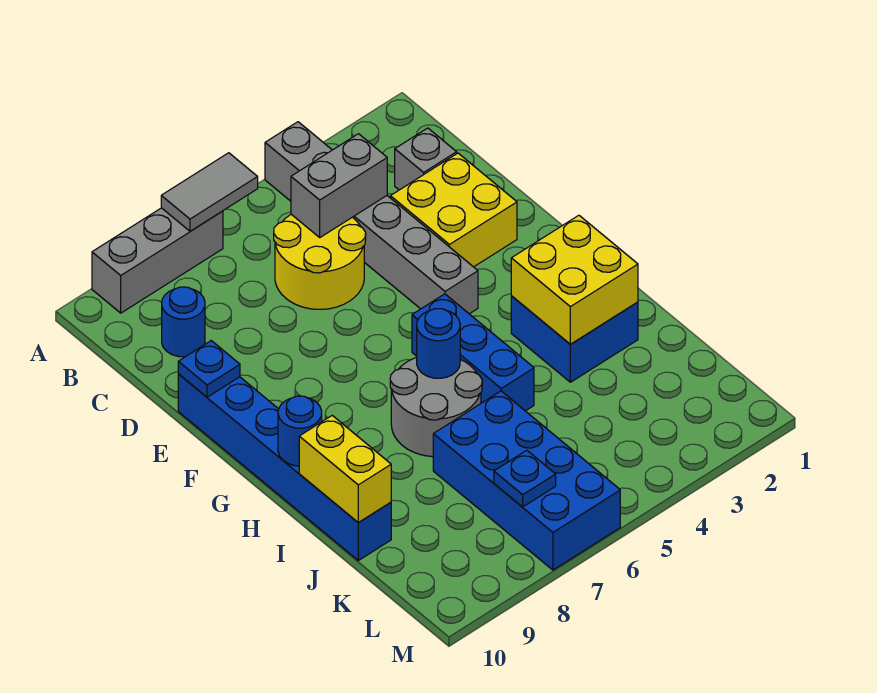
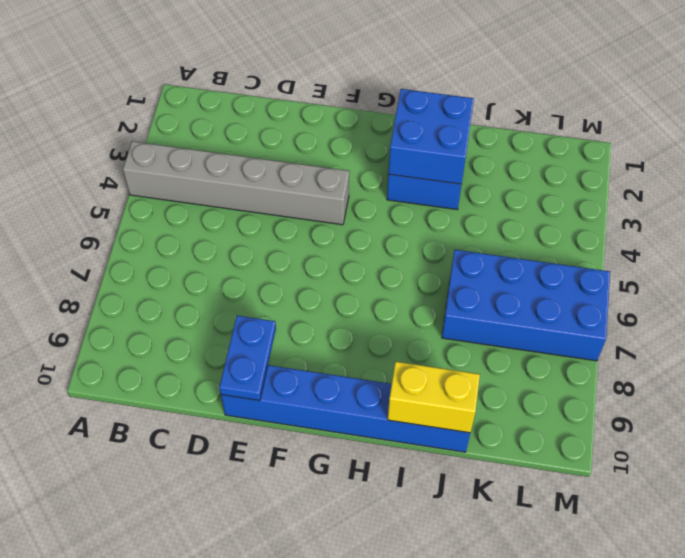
blue 1x2 plate [219,316,276,401] -> blue 1x1 plate [178,341,240,397]
blue 2x2 brick [389,89,474,184] -> yellow 2x2 brick [511,215,638,344]
none -> grey 1x3 brick [92,208,223,313]
none -> grey 1x1 brick [395,128,457,190]
none -> yellow 2x2 round brick [274,214,366,309]

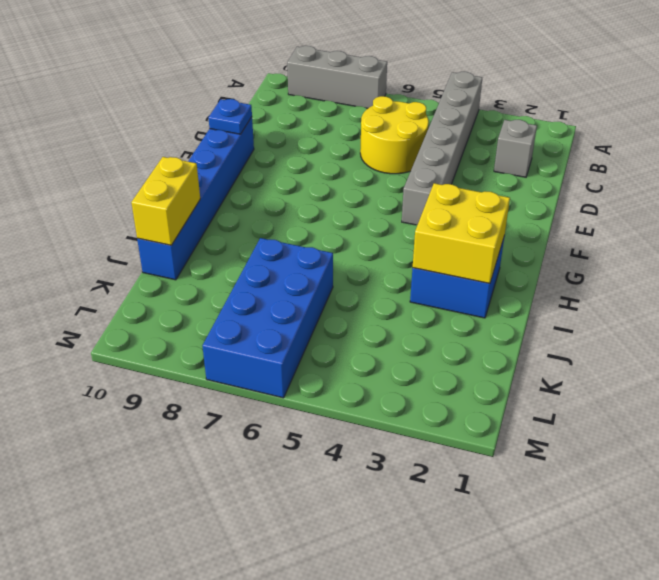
none -> blue 1x1 round brick [162,287,205,357]
none -> yellow 2x2 brick [390,153,517,267]
none -> blue 1x3 brick [412,294,534,411]

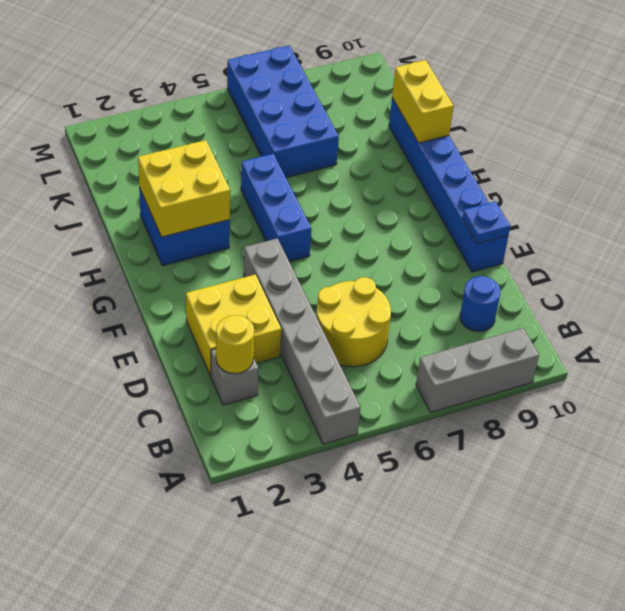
yellow 1x1 round brick [216,315,254,374] -> none
none -> grey 2x2 round brick [390,357,482,457]
none -> grey 1x2 tile [161,153,258,231]
none -> grey 1x2 brick [291,134,387,237]

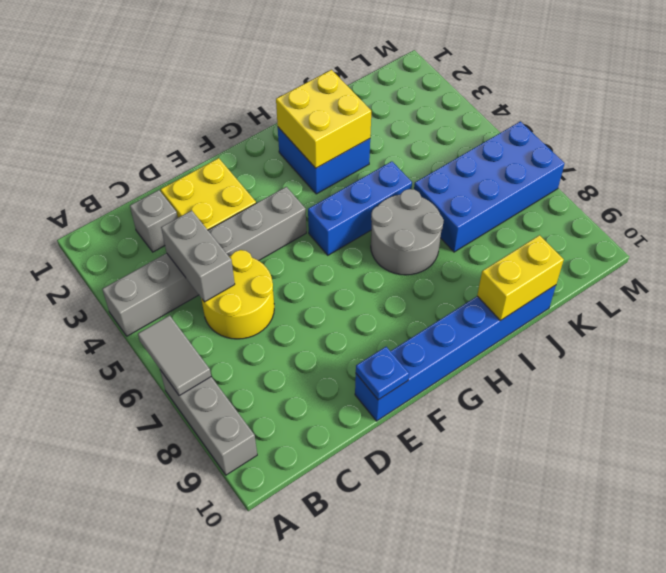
none -> blue 1x1 round brick [162,287,205,357]
none -> blue 1x1 round brick [417,309,460,378]
none -> blue 1x1 round brick [278,396,322,466]

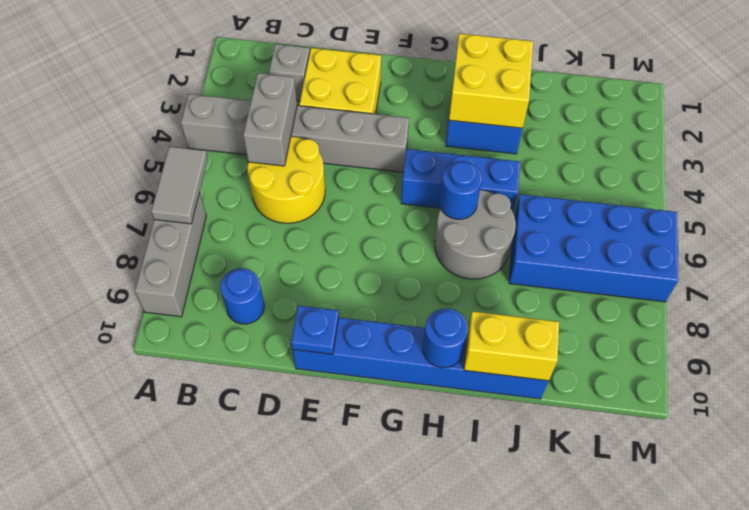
none -> blue 1x1 plate [494,450,556,507]

